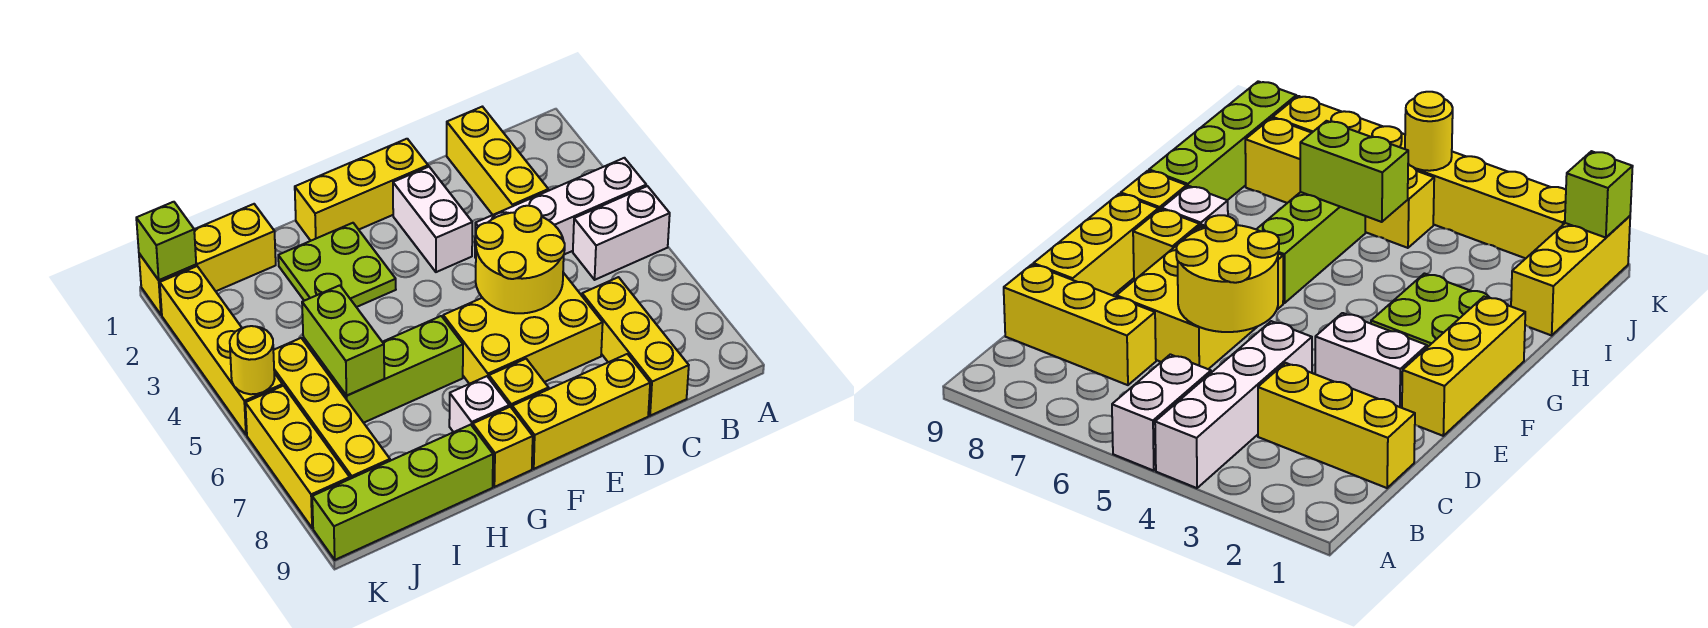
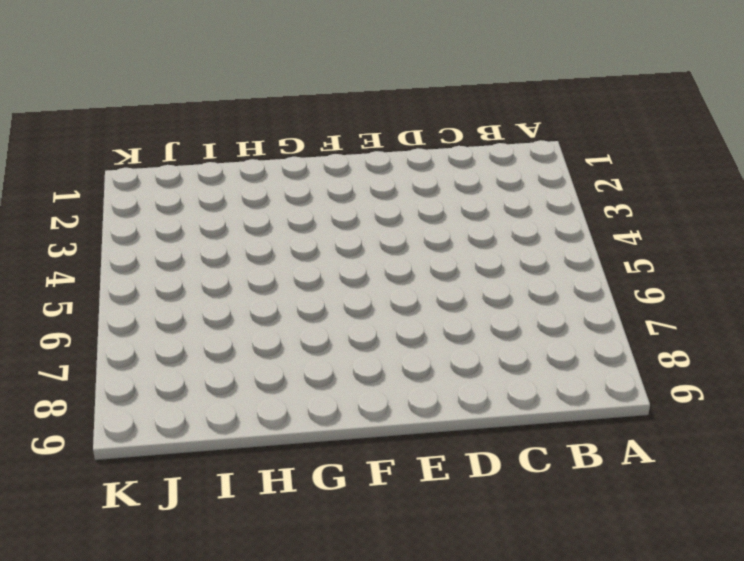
none -> white 1x4 brick [475,158,646,258]
none -> white 1x2 brick [573,186,670,280]
none -> yellow 1x3 brick [447,107,548,215]

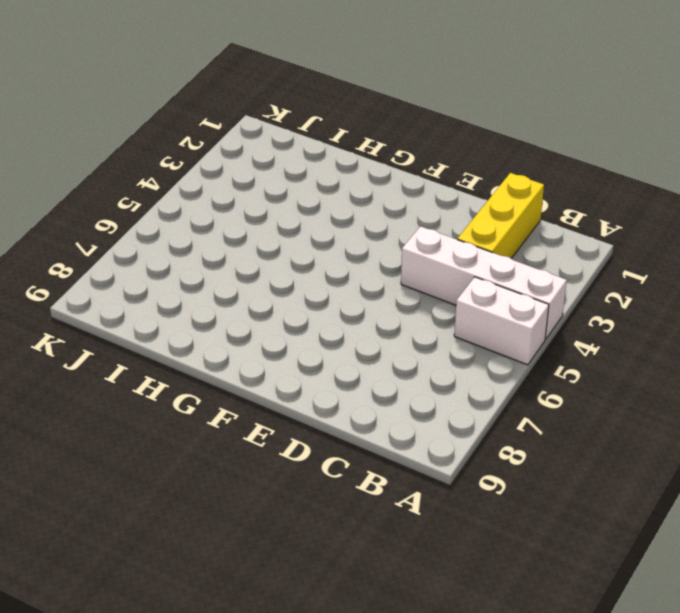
none -> yellow 1x3 brick [582,277,689,416]
none -> yellow 2x3 brick [443,273,603,384]
none -> yellow 1x3 brick [512,354,650,469]

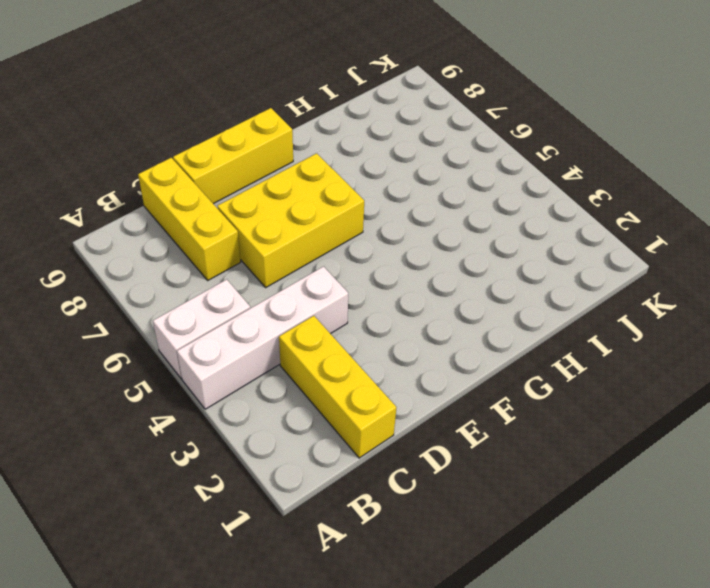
none -> yellow 1x3 brick [295,139,428,241]
none -> white 1x2 brick [393,167,472,272]
none -> yellow 1x1 brick [489,359,548,408]

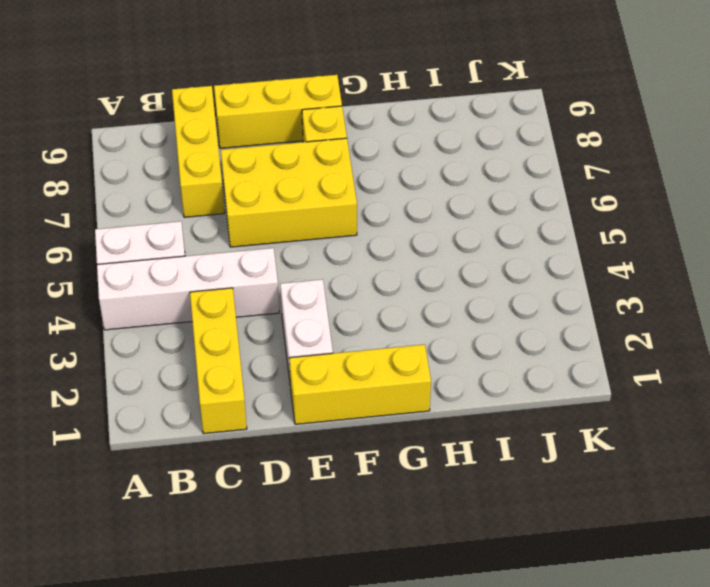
none -> lime 2x2 plate [278,223,396,307]
none -> lime 1x3 brick [325,316,463,423]
none -> white 1x1 brick [449,376,509,432]

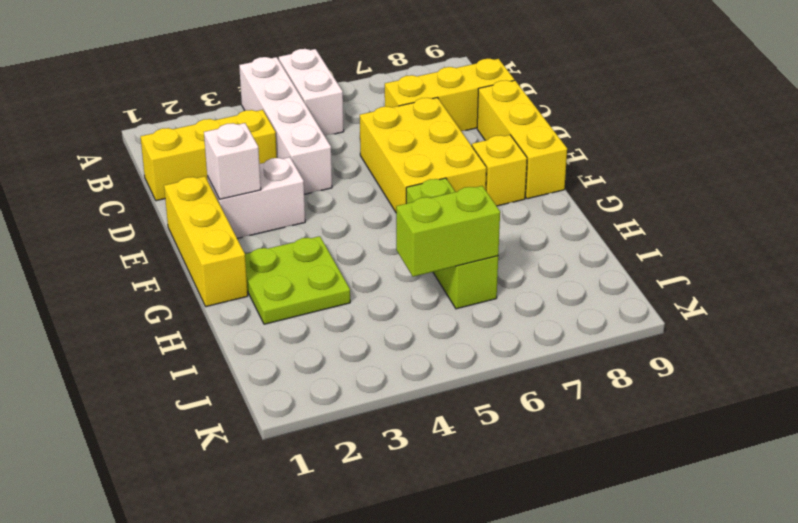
white 1x1 brick [204,123,261,199] -> white 1x1 brick moved to [449,376,509,432]
none -> yellow 1x1 brick [473,407,533,487]
none -> lime 1x4 brick [312,425,493,560]
none -> yellow 1x3 brick [139,204,276,315]

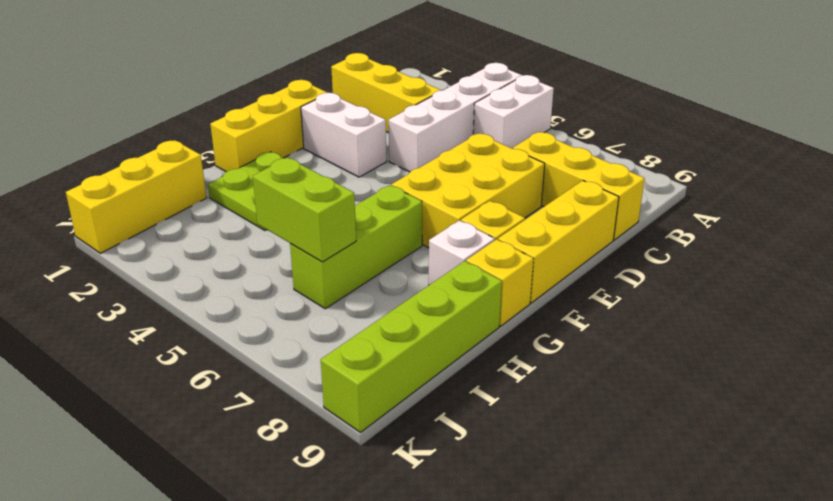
none -> yellow 1x4 brick [273,338,390,479]
none -> yellow 1x4 brick [160,266,283,435]
none -> yellow 1x3 brick [245,386,350,528]

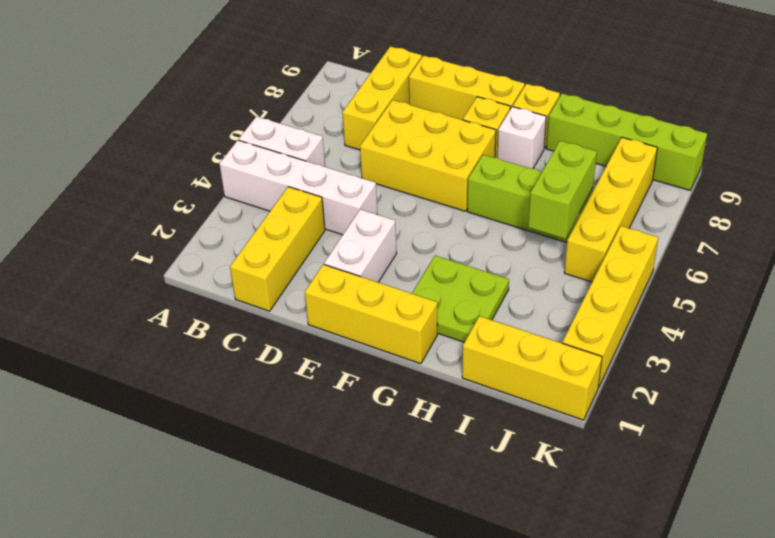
none -> yellow 1x3 brick [245,386,350,528]
none -> yellow 2x2 round brick [476,206,565,313]
none -> lime 1x1 brick [136,202,196,280]

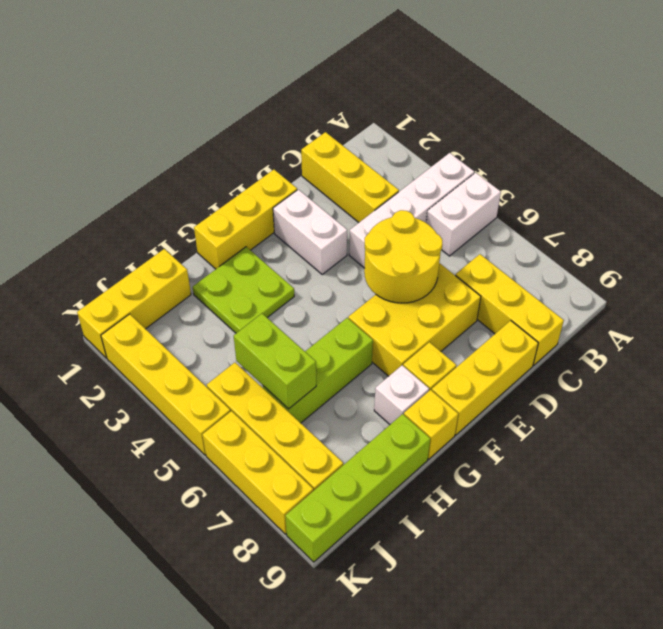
none -> lime 1x1 brick [136,202,196,280]
none -> yellow 1x1 round brick [230,326,275,394]

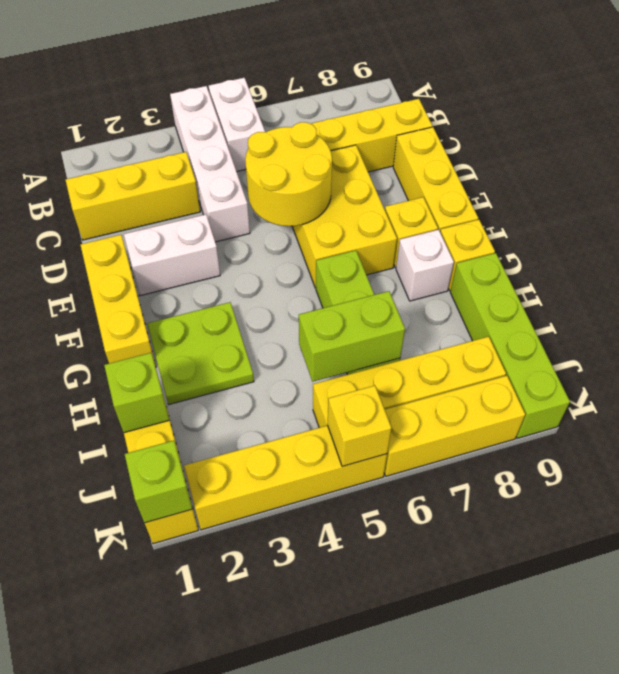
lime 1x1 brick [104,353,169,433] -> none
yellow 1x1 brick [328,386,391,466] -> yellow 1x1 round brick [230,326,275,394]

